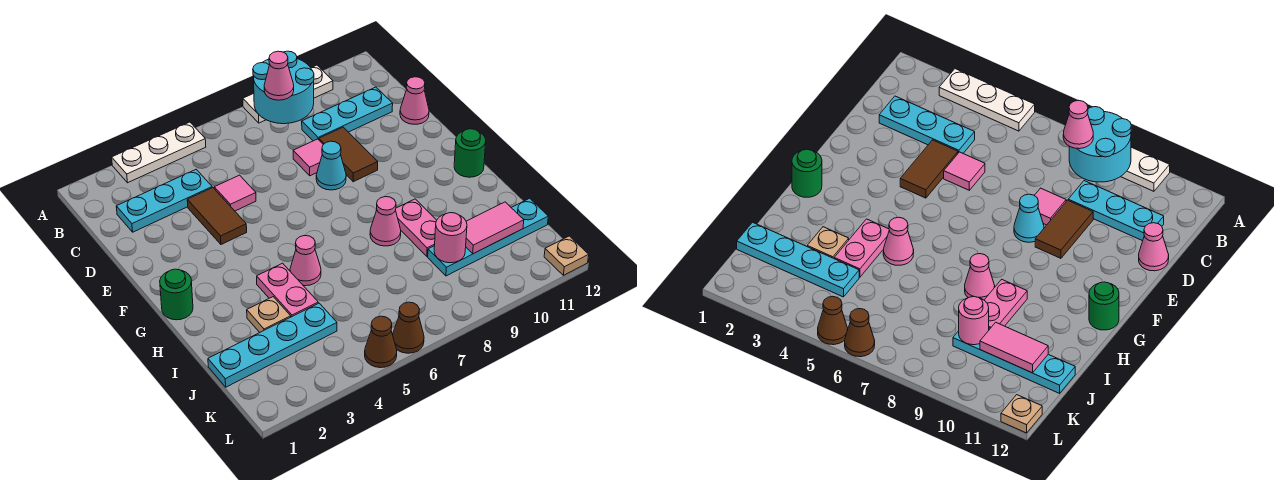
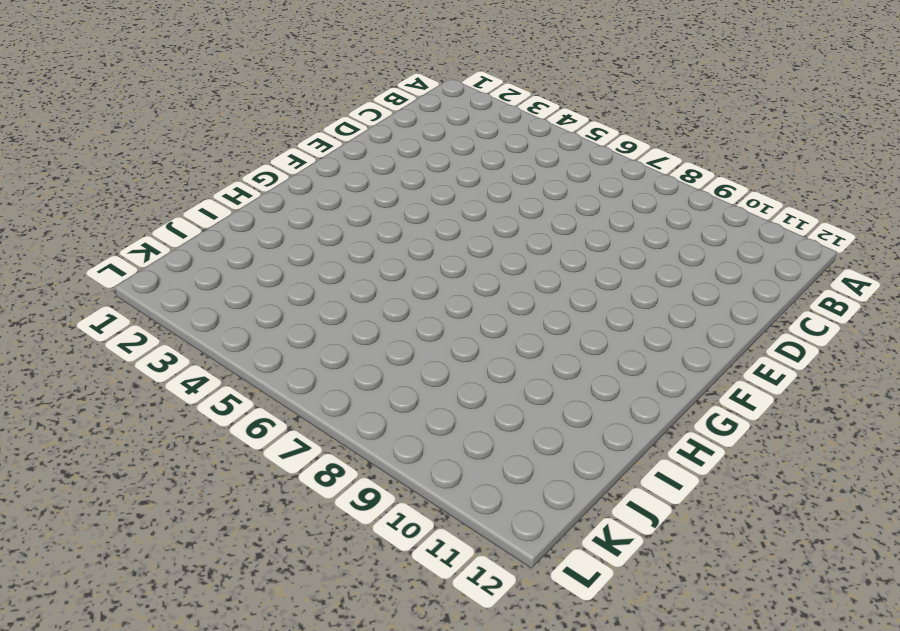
none -> white 1x3 plate [112,122,206,183]
none -> white 1x3 plate [243,65,333,123]
none -> cyan 1x3 plate [116,170,212,232]

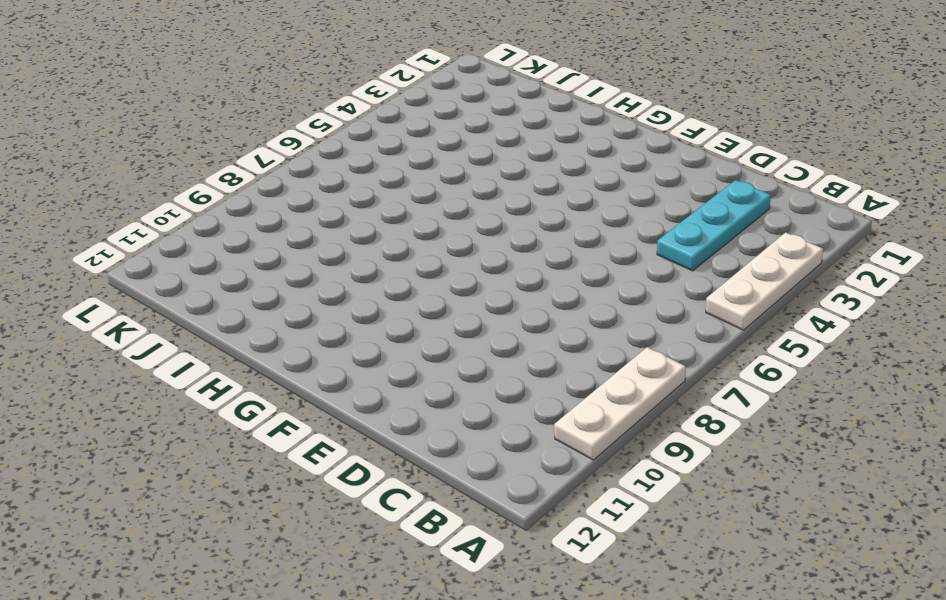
none -> cyan 1x3 plate [302,87,393,141]
none -> brown 1x2 tile [187,188,247,244]
none -> pink 1x1 tile [214,175,256,211]

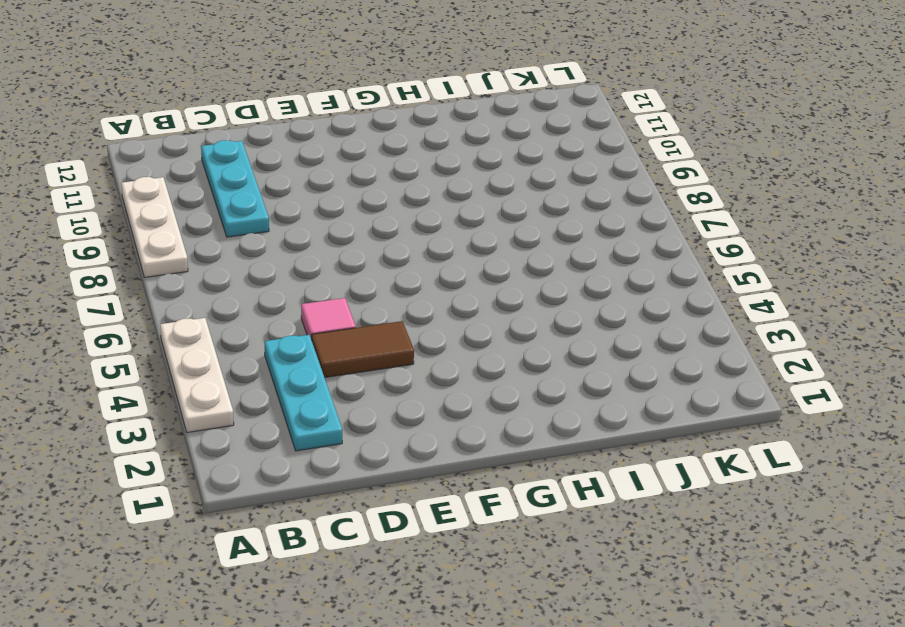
none -> pink 1x1 tile [293,139,323,176]
none -> brown 1x2 tile [319,127,378,182]
none -> pink 1x1 cone [400,77,429,124]

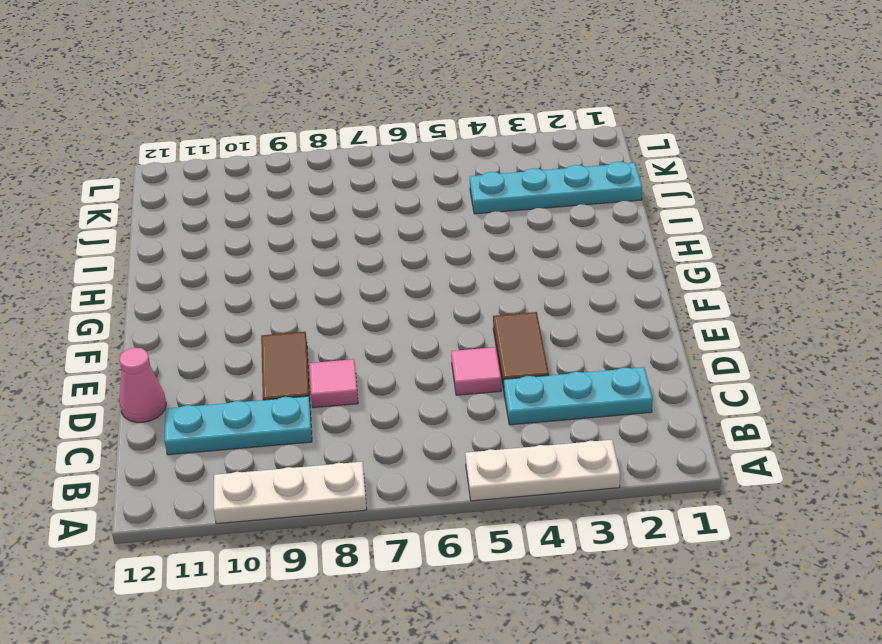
none -> cyan 1x1 cone [316,141,346,190]
none -> green 1x1 round brick [160,269,193,320]
none -> green 1x1 round brick [454,129,486,177]

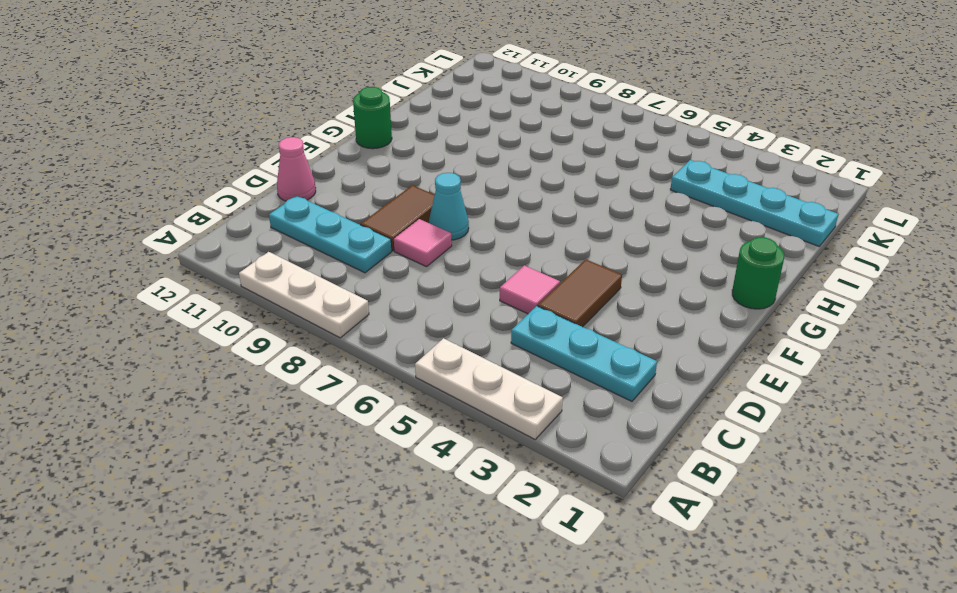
none -> pink 1x2 plate [257,263,318,317]
none -> pink 1x1 cone [290,236,321,286]
none -> pink 1x1 cone [370,197,401,246]

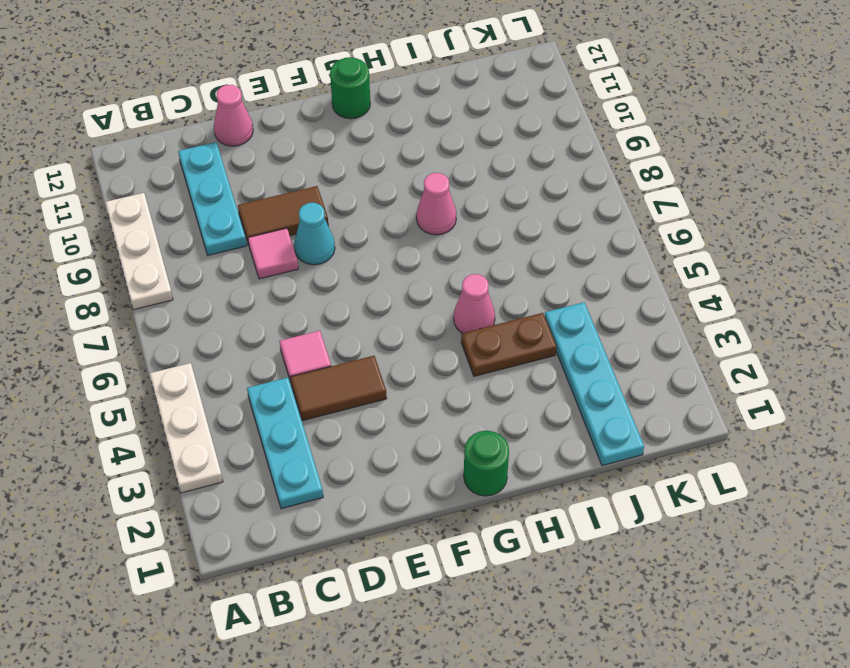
brown 1x2 plate [461,313,556,376] -> pink 1x2 plate [257,263,318,317]
none -> pink 1x2 plate [396,199,437,256]
none -> tan 1x1 plate [247,297,291,332]
none -> cyan 1x4 plate [428,198,548,276]

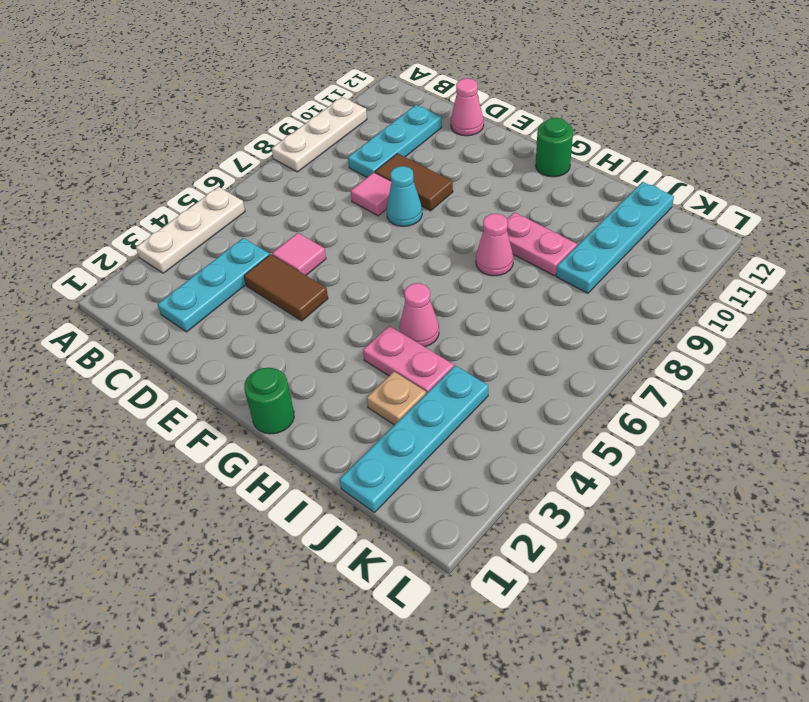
none -> brown 1x1 cone [365,316,397,368]
none -> brown 1x1 cone [393,302,424,353]
none -> tan 1x1 plate [544,236,589,275]

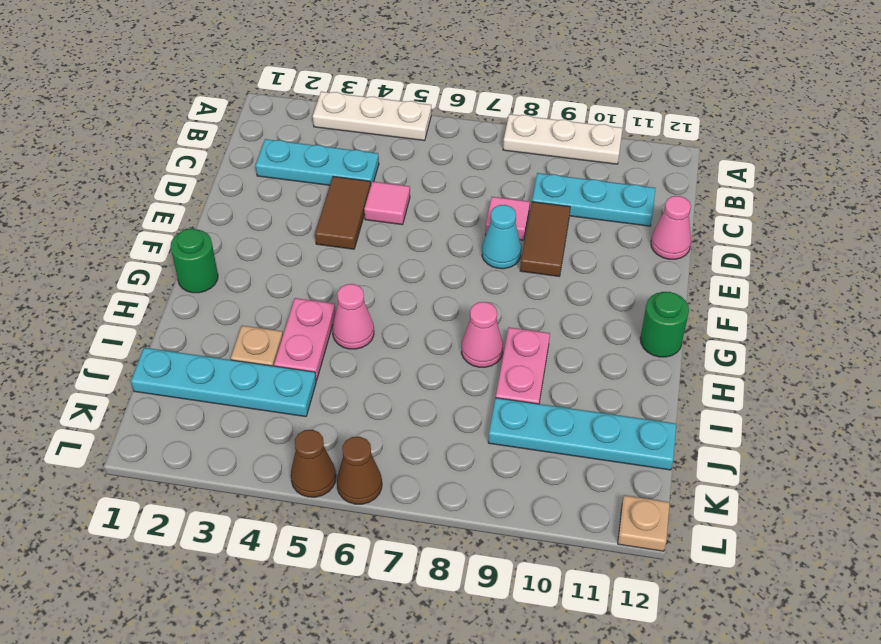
none -> cyan 2x2 round brick [253,51,314,124]
none -> pink 1x1 round brick [434,213,467,263]
none -> pink 1x2 tile [466,202,524,254]

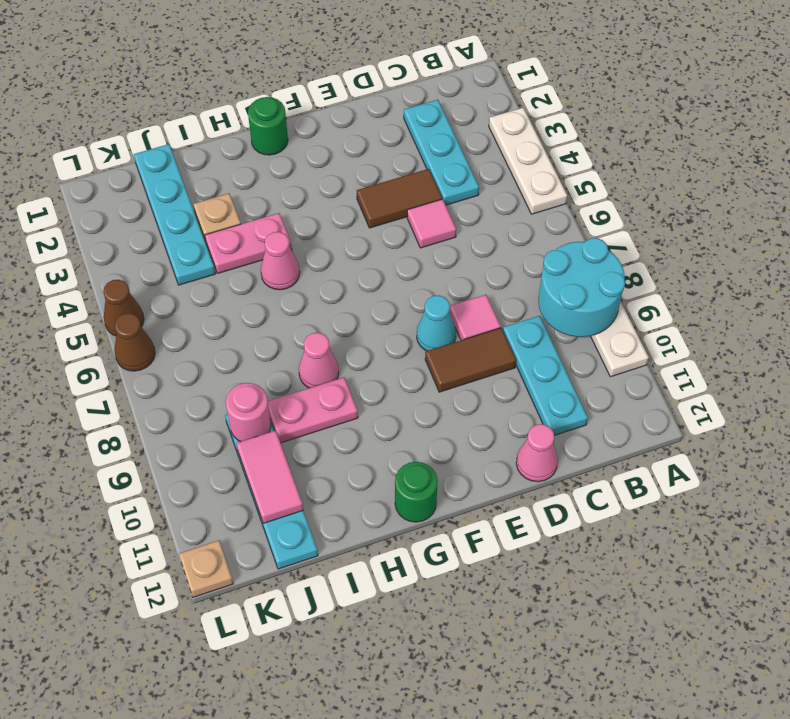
none -> pink 1x1 cone [264,51,294,100]

